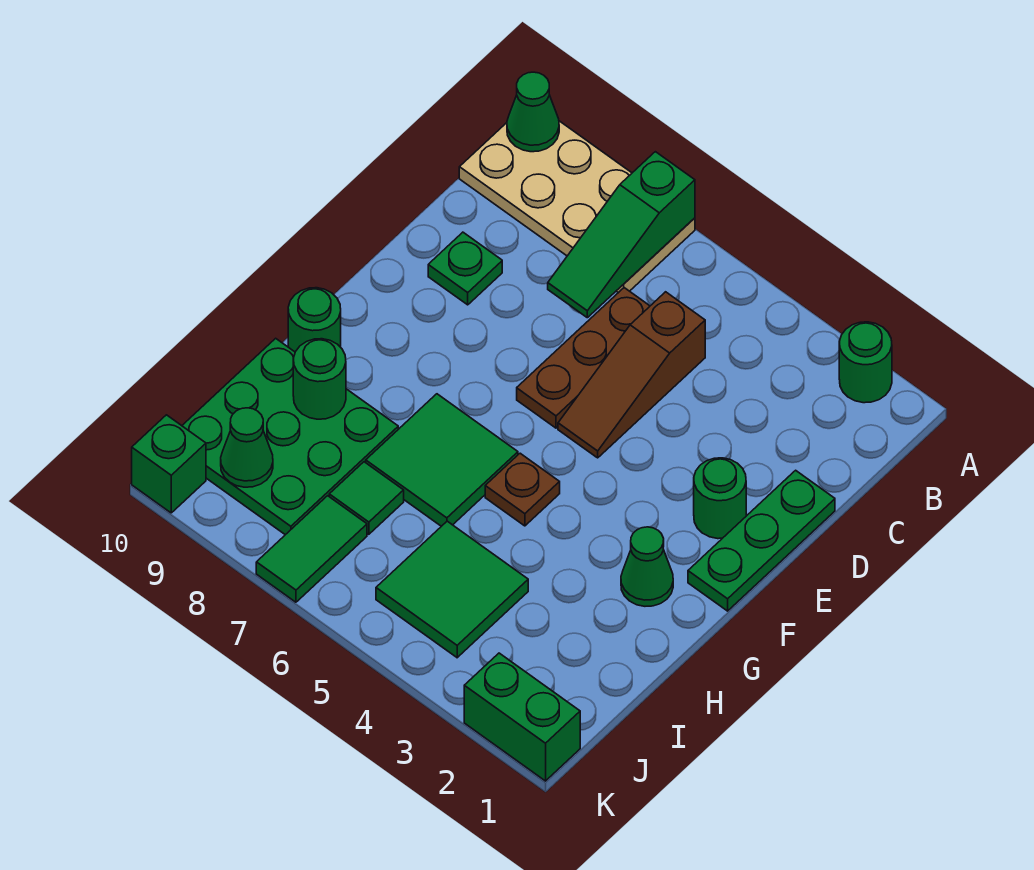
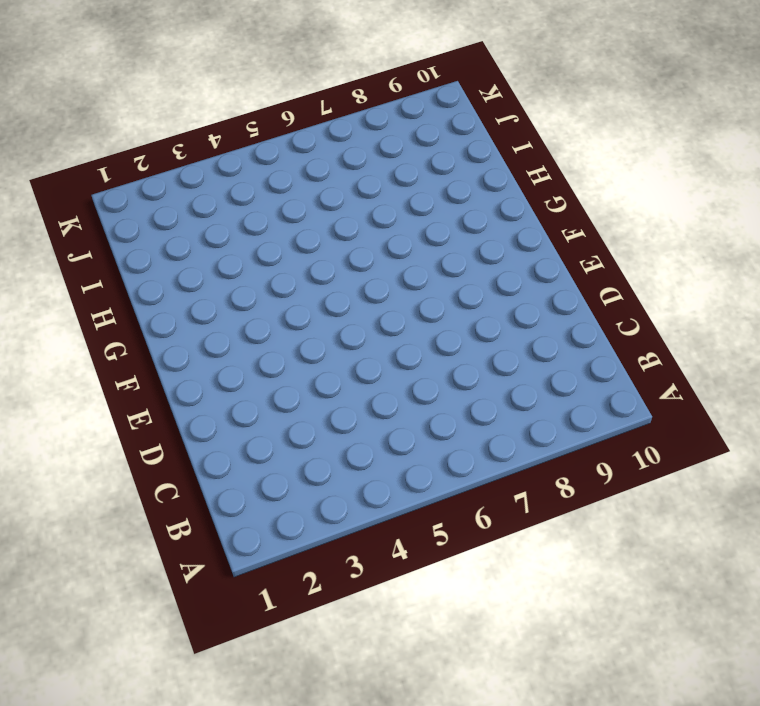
none -> green 1x1 round brick [839,322,892,403]
none -> tan 2x4 plate [459,121,695,293]
none -> brown 1x3 slope [558,292,705,458]

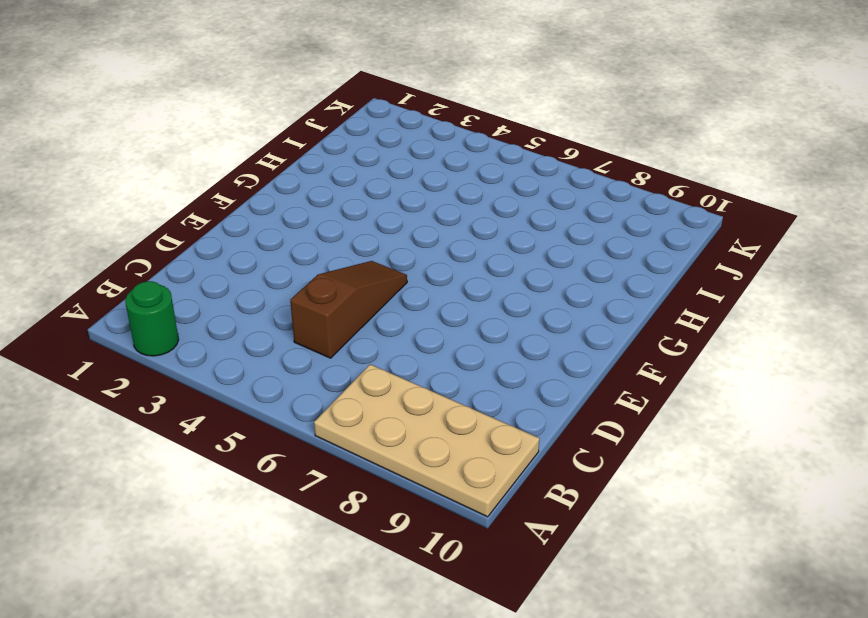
none -> brown 1x3 plate [517,288,650,428]
none -> green 1x3 plate [688,470,835,611]
none -> green 1x1 plate [428,232,502,305]

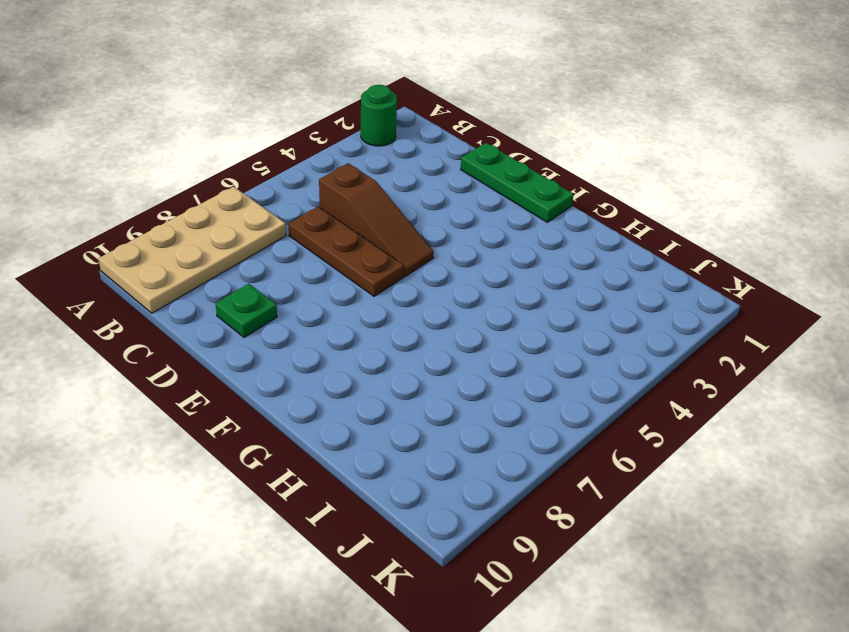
none -> green 1x1 round brick [694,458,746,539]
none -> green 1x1 cone [621,527,673,606]
none -> brown 1x1 plate [485,453,560,526]

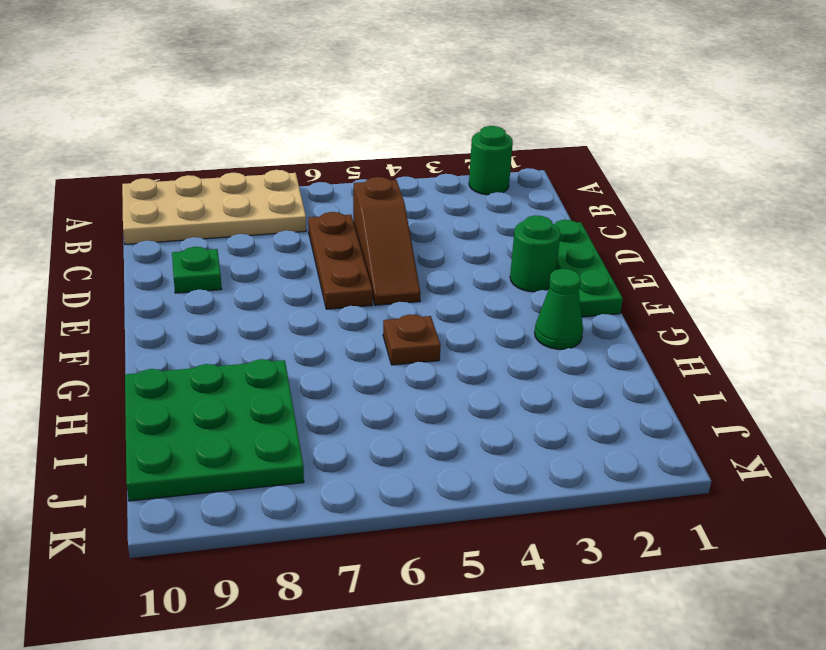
none -> green 2x2 tile [366,394,518,526]
none -> green 1x1 round brick [288,288,341,352]
none -> green 2x2 tile [376,521,528,658]

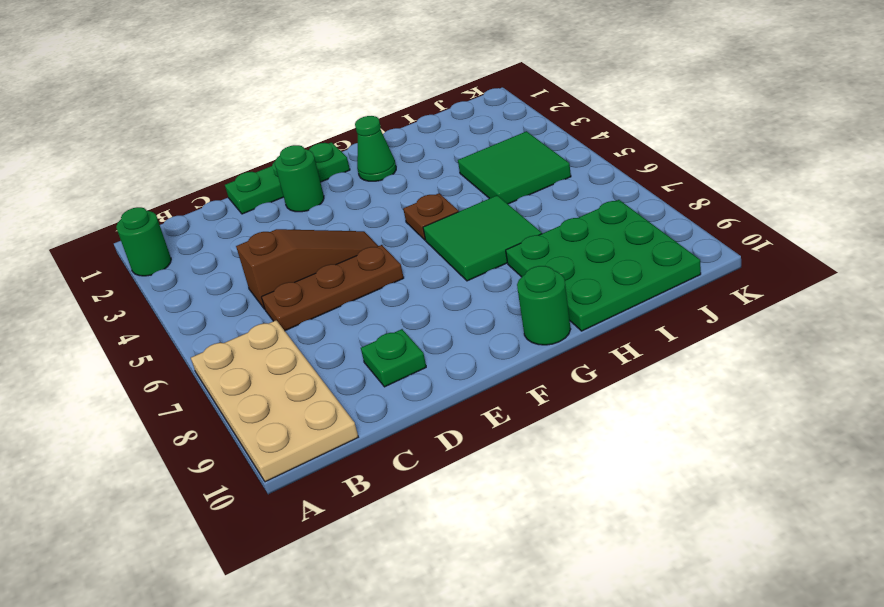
none -> green 1x1 tile [329,462,404,534]
none -> green 1x2 tile [256,496,367,602]
none -> green 1x2 brick [464,653,580,781]

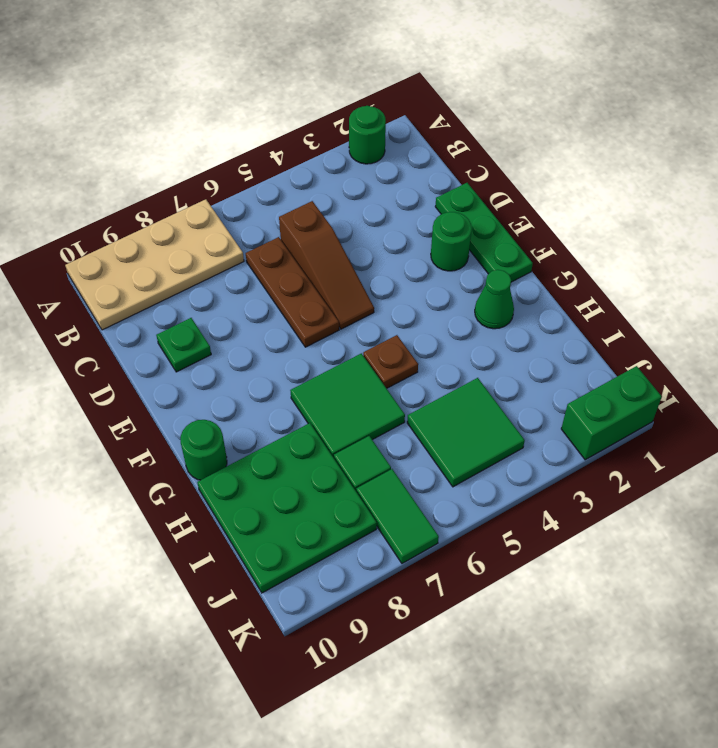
none -> green 1x1 brick [132,415,206,513]
none -> green 1x3 slope [548,152,695,318]
none -> green 1x1 cone [507,72,559,152]

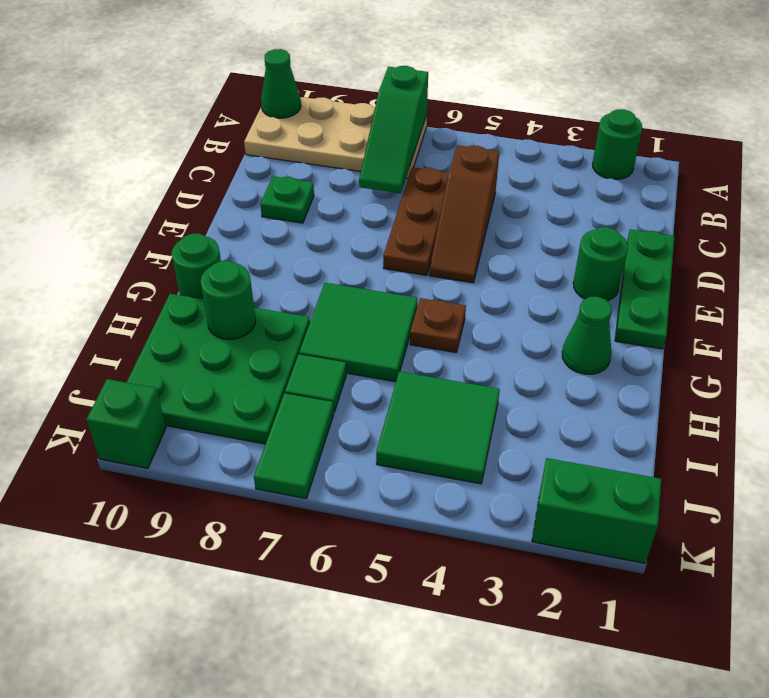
none -> green 1x1 cone [221,408,273,487]

